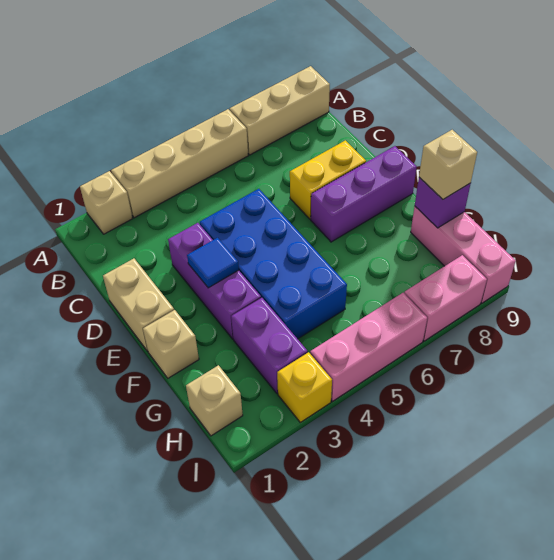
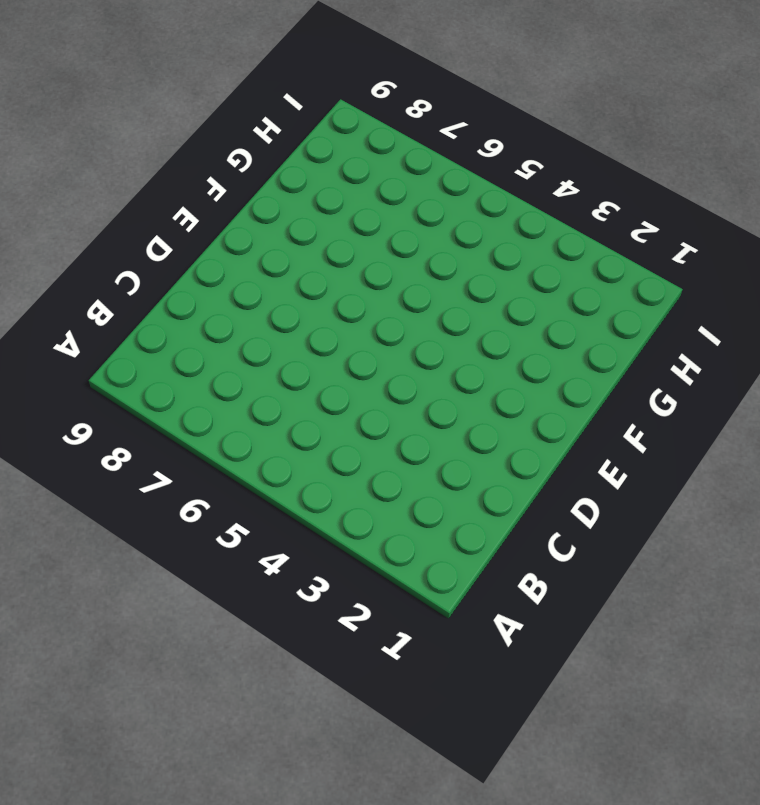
none -> tan 1x1 brick [80,171,133,234]
none -> tan 1x4 brick [111,109,248,218]
none -> tan 1x3 brick [230,66,330,155]

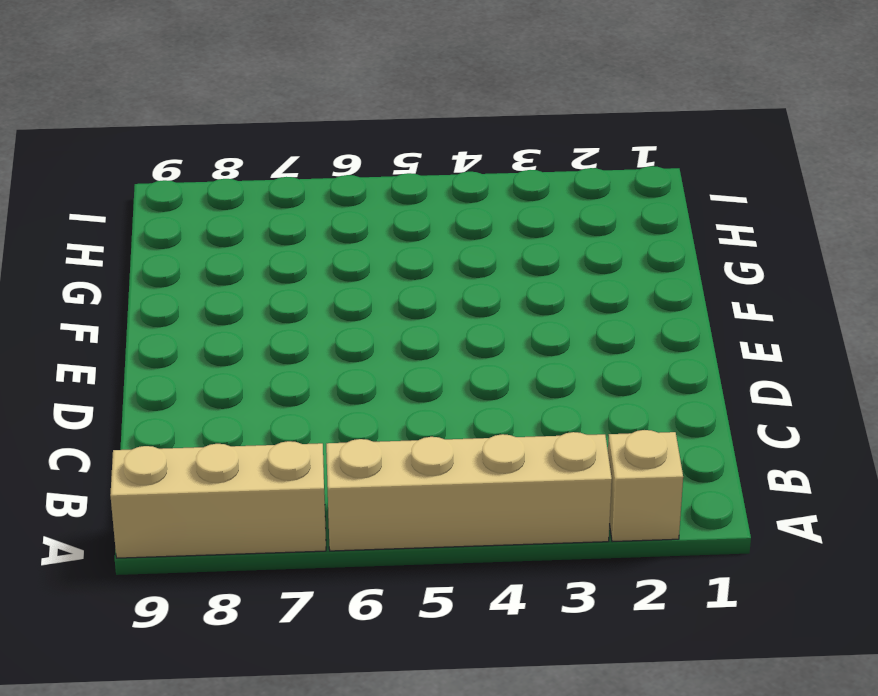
none -> tan 1x2 brick [103,258,174,351]
none -> purple 1x3 brick [168,223,261,339]
none -> blue 2x4 brick [200,189,347,339]

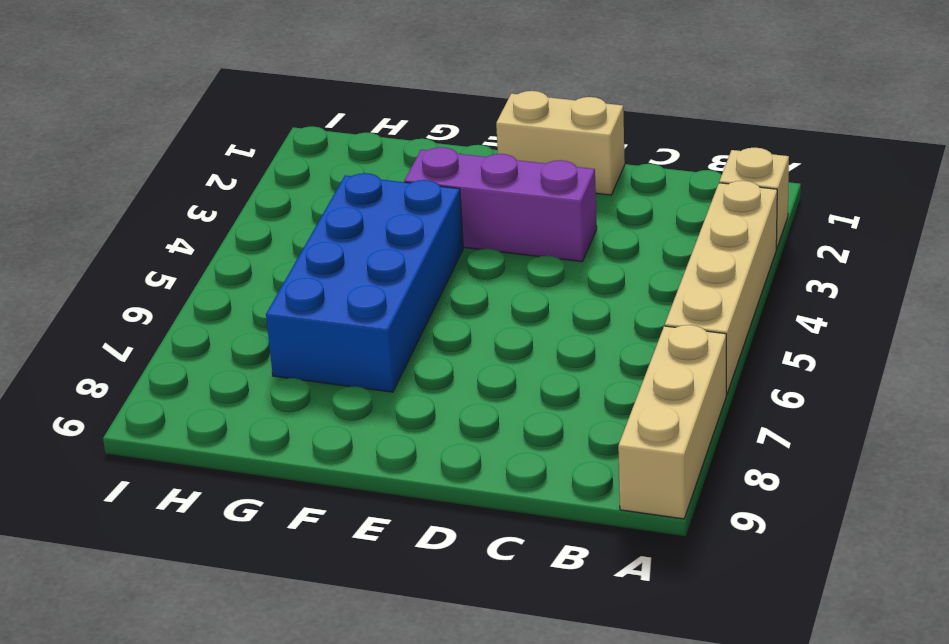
blue 2x4 brick [266,173,463,392] -> blue 2x4 brick turned to [200,189,347,339]
none -> yellow 1x2 brick [290,140,366,219]
none -> purple 1x3 brick [311,146,417,242]
none -> tan 1x1 brick [143,310,199,378]

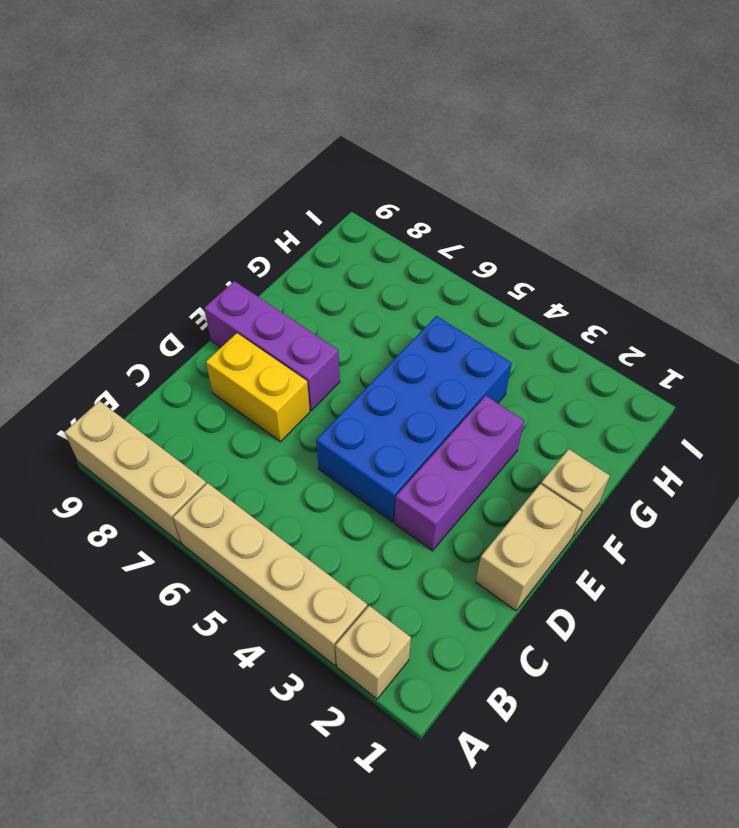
none -> purple 1x2 brick [231,298,308,394]
none -> pink 1x3 brick [411,206,516,303]
none -> tan 1x1 brick [186,365,243,436]

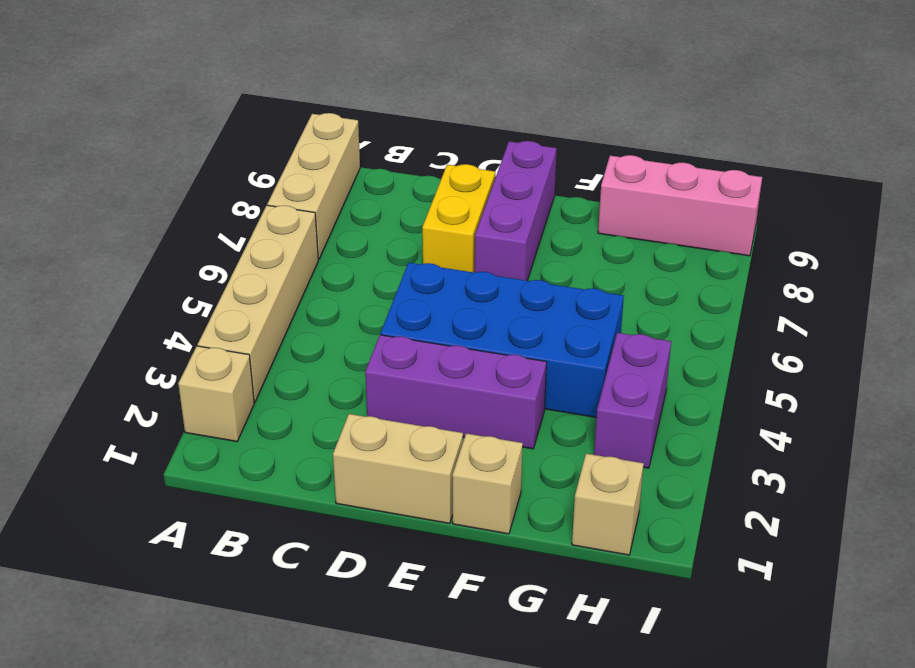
purple 1x2 brick [594,333,671,468] -> purple 1x2 brick turned to [231,298,308,394]
none -> yellow 1x1 brick [277,352,332,422]
none -> pink 1x3 brick [310,293,427,401]
none -> pink 1x2 brick [404,255,487,341]

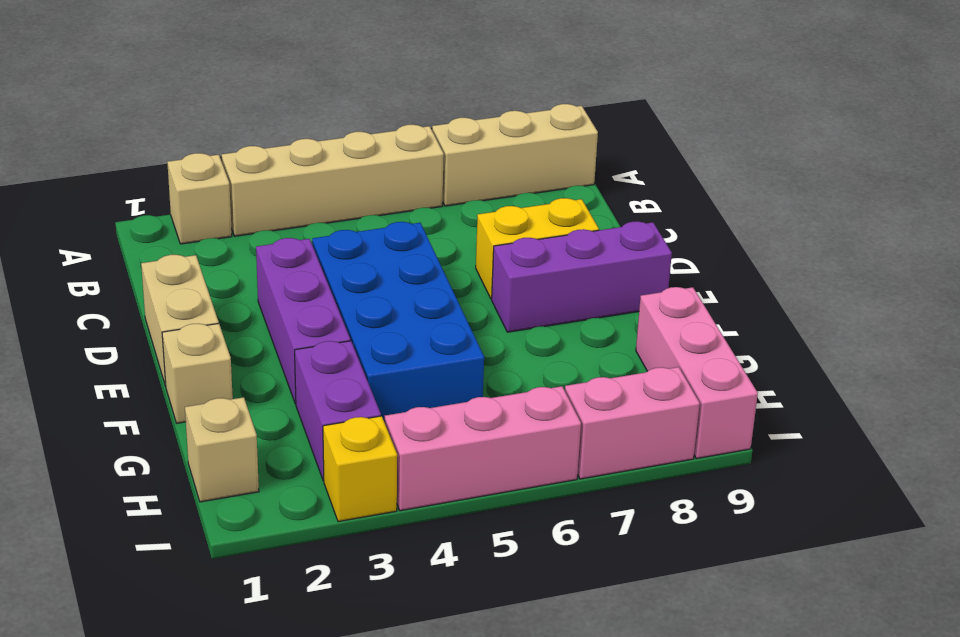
none -> blue 1x1 tile [187,238,239,288]
none -> purple 1x1 brick [415,177,471,228]
none -> tan 1x1 brick [419,130,477,199]

